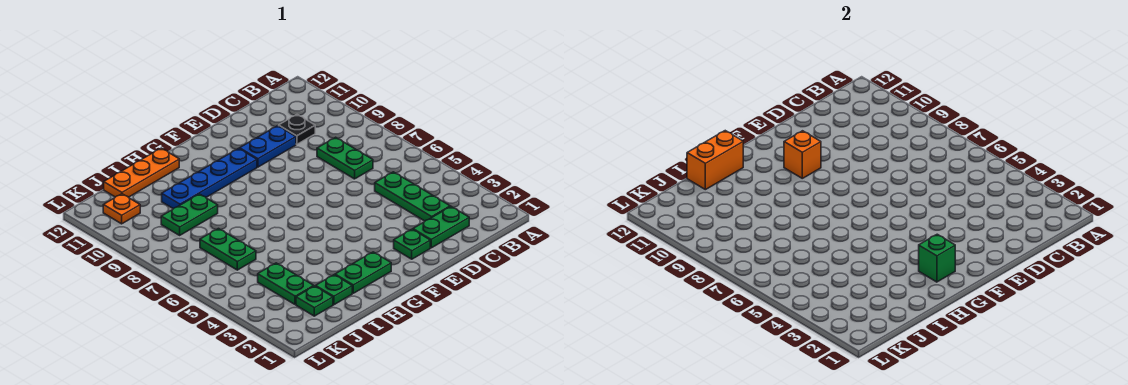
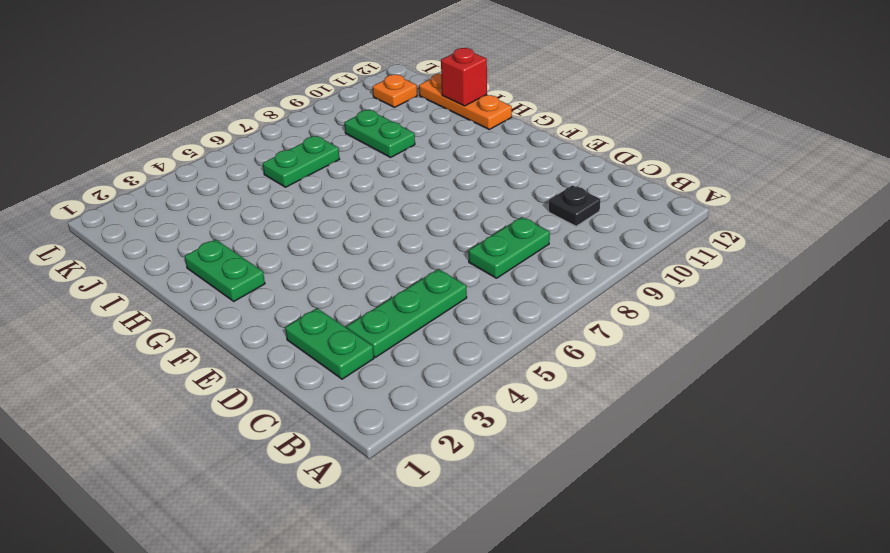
red 1x1 brick [441,48,487,106] -> orange 1x2 brick [687,131,743,190]
none -> blue 1x2 plate [240,126,296,167]
none -> green 1x1 plate [394,229,430,259]
none -> blue 1x4 plate [162,148,257,209]

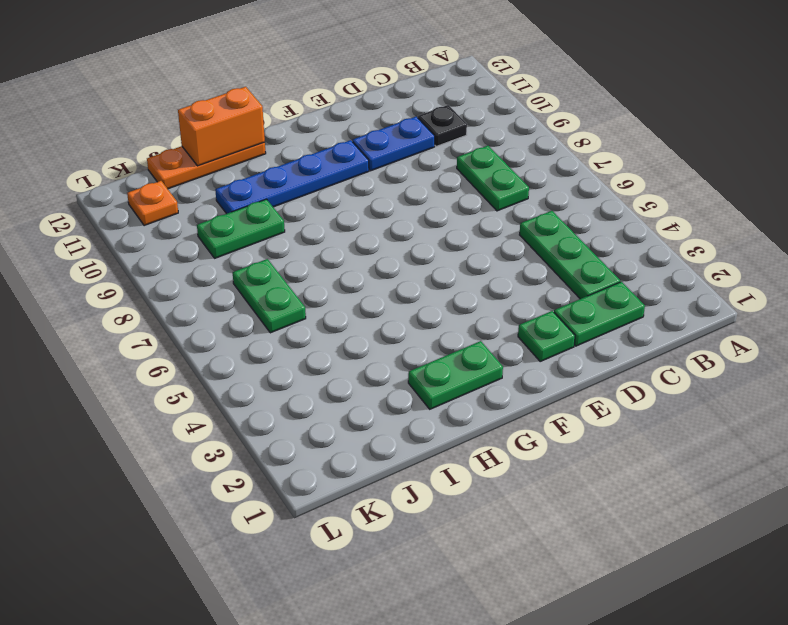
none -> green 1x1 plate [316,275,352,305]
none -> green 1x1 plate [296,286,333,316]
none -> green 1x2 plate [258,263,314,305]

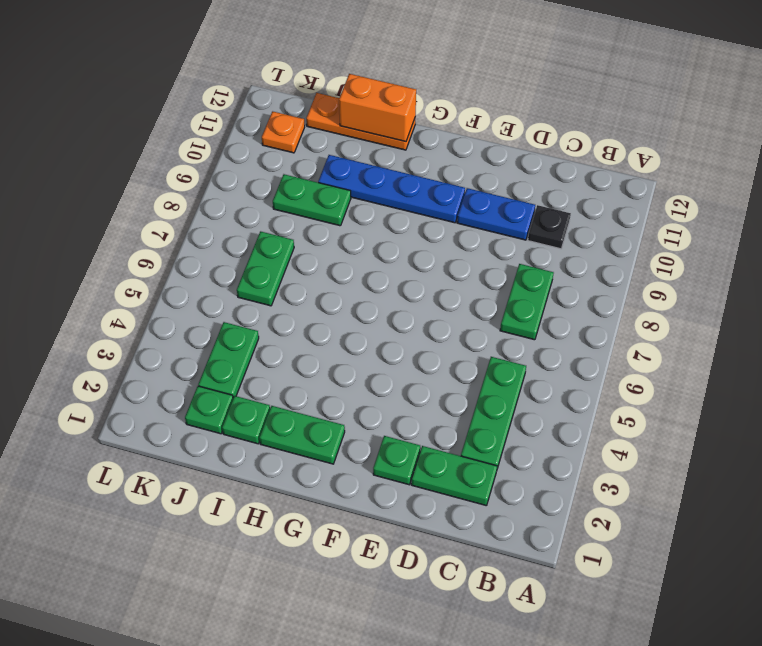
none -> orange 1x1 brick [784,131,821,178]
none -> green 1x1 brick [919,234,955,282]

